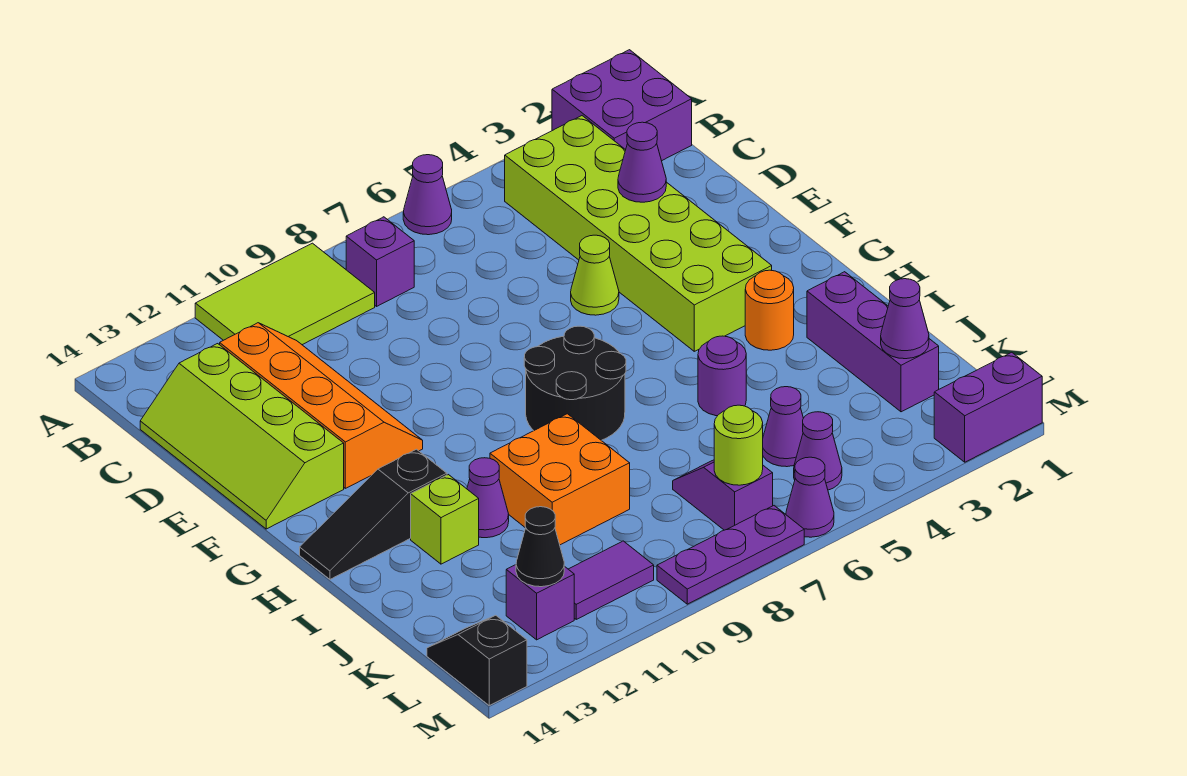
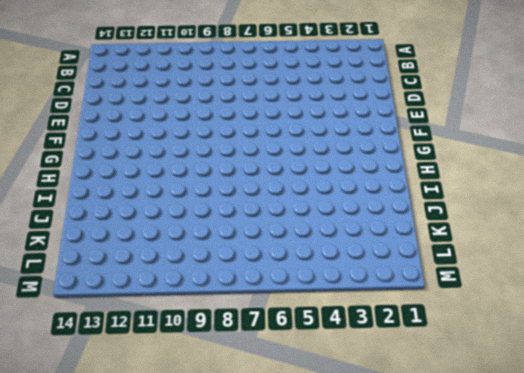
none -> purple 2x2 brick [552,50,692,161]
none -> purple 1x1 cone [403,155,452,235]
none -> lime 2x3 tile [195,243,375,345]

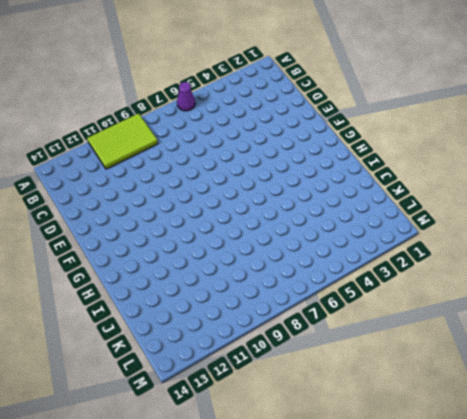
none -> purple 2x2 brick [552,50,692,161]
none -> lime 2x6 brick [505,116,772,351]
none -> purple 1x1 brick [346,217,414,306]

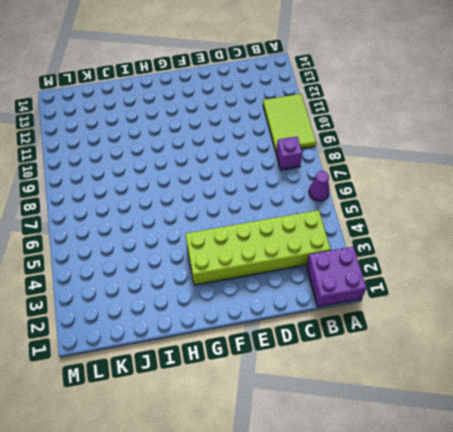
none -> orange 2x4 slope [220,323,423,488]
none -> lime 2x4 slope [140,344,344,529]
none -> lime 1x1 cone [571,235,619,315]

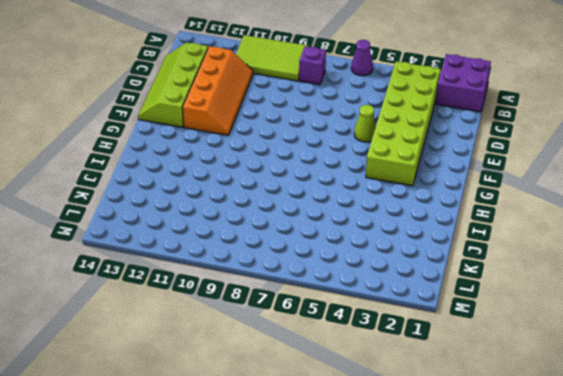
none -> black 2x2 round brick [524,326,626,440]
none -> orange 1x1 round brick [745,270,794,350]
none -> black 1x3 slope [300,449,447,579]

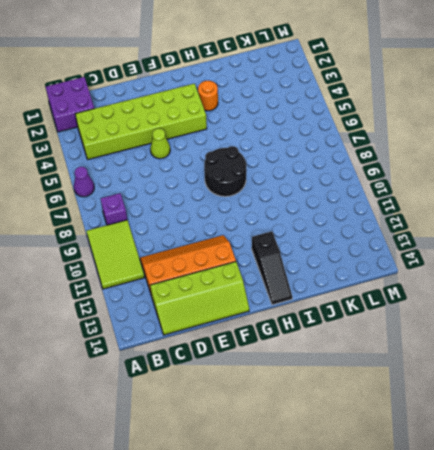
none -> purple 1x3 brick [807,272,939,412]
none -> purple 1x1 round brick [698,336,746,416]
none -> orange 2x2 brick [490,414,630,545]

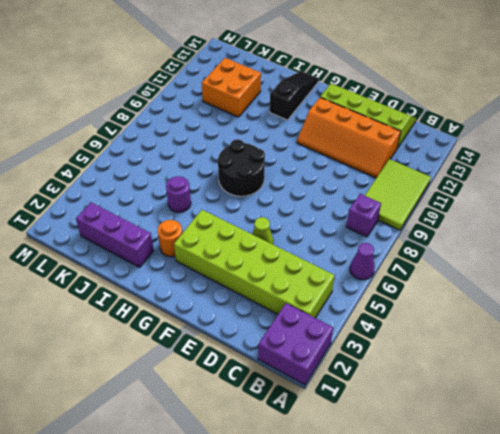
orange 2x2 brick [202,58,261,117] -> orange 2x2 brick moved to [490,414,630,545]
none -> purple 1x1 cone [467,458,509,538]
none -> lime 1x1 brick [411,475,479,564]
none -> purple 1x1 cone [763,387,803,467]

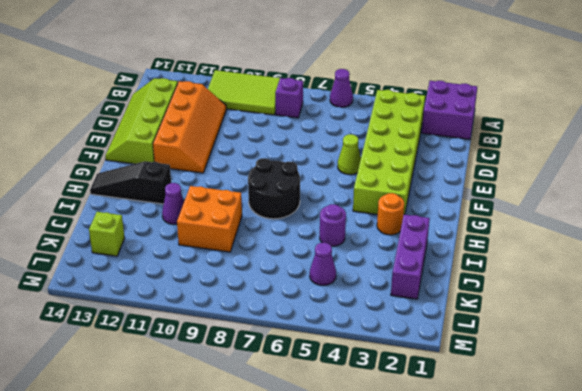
lime 1x1 brick [89,212,125,256] -> lime 1x1 brick moved to [411,475,479,564]
none -> purple 1x2 slope [673,460,773,530]
none -> purple 1x1 cone [794,412,842,490]
none -> purple 1x2 tile [569,541,654,619]

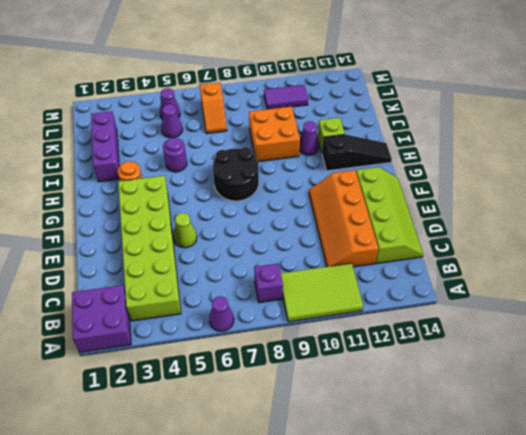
orange 1x2 slope [200,83,227,134] -> purple 1x2 slope [673,460,773,530]
none -> purple 1x1 brick [506,565,574,640]
none -> black 1x2 slope [427,615,527,705]
none -> purple 1x2 brick [934,352,1042,462]

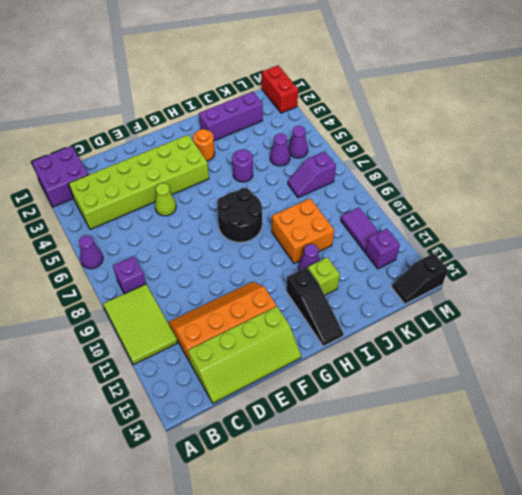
red 1x2 brick [262,65,298,113] -> purple 1x2 brick [934,352,1042,462]
none -> purple 1x1 cone [786,457,834,537]
none -> purple 1x3 plate [657,506,804,604]
none -> purple 1x1 cone [618,122,666,202]

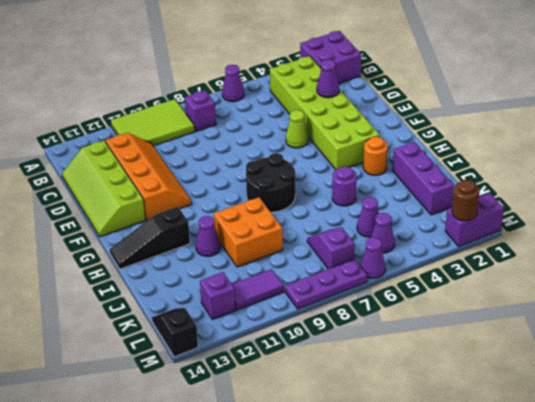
brown 1x1 round brick [452,180,479,221] -> none
none -> lime 1x1 brick [411,475,479,564]
none -> purple 1x1 cone [881,279,929,359]
none -> lime 1x1 round brick [714,405,763,485]

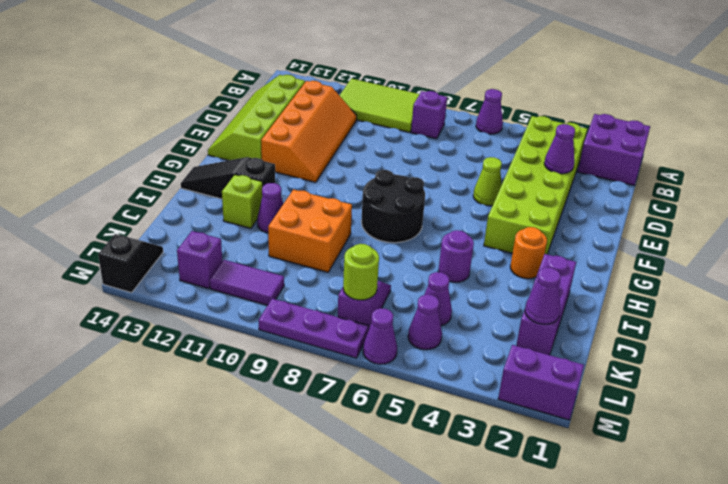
none -> black 1x1 cone [516,507,564,587]

